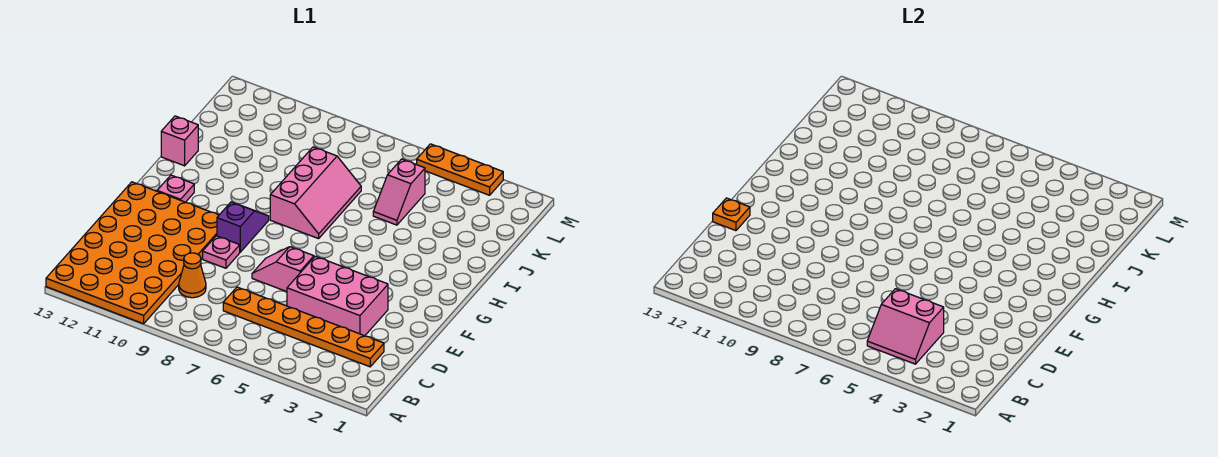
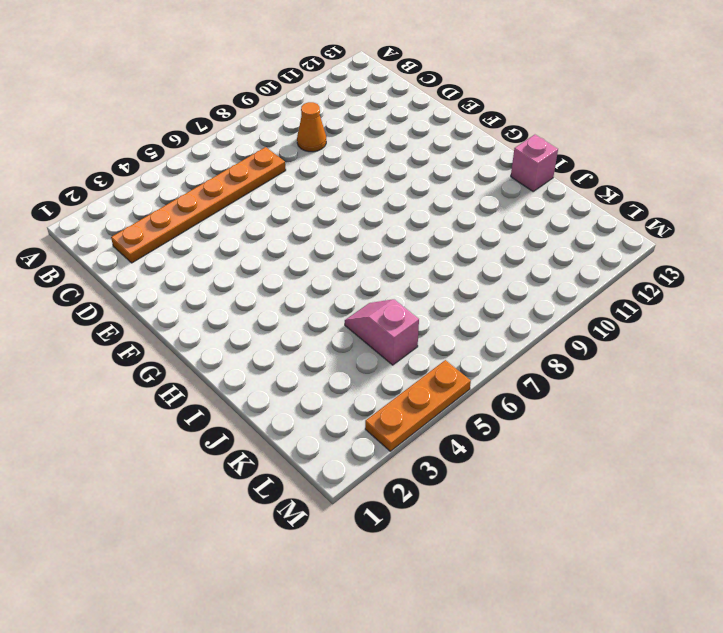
none -> orange 4x6 plate [46,182,219,324]
none -> pink 2x3 brick [287,256,388,336]
none -> pink 1x2 slope [252,247,314,292]

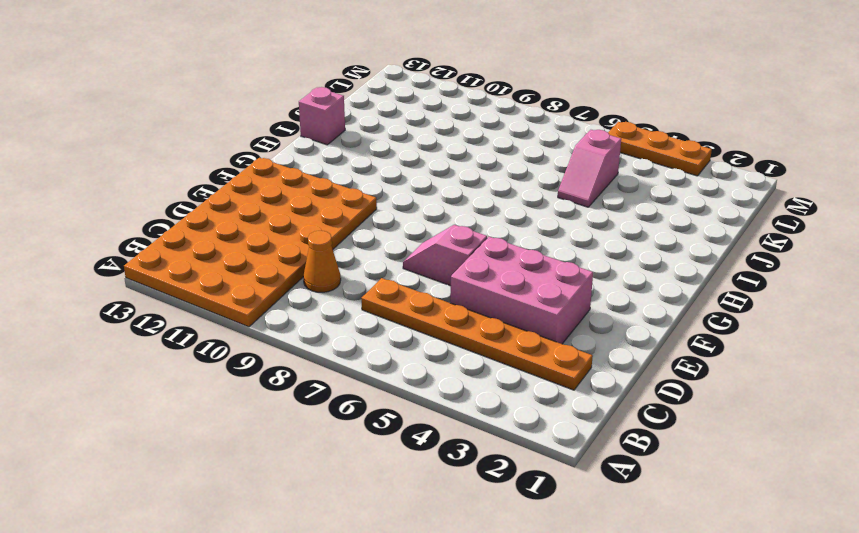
none -> pink 1x1 plate [203,236,240,268]
none -> purple 1x2 slope [217,202,269,252]
none -> pink 1x1 plate [157,175,194,202]

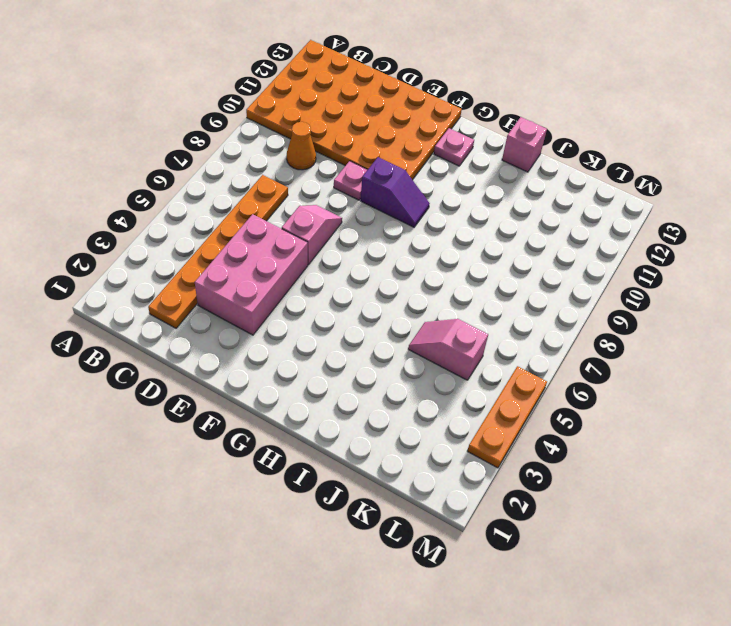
none -> pink 2x3 slope [270,147,361,239]
none -> pink 2x2 slope [867,289,944,364]
none -> orange 1x1 plate [713,198,750,231]

